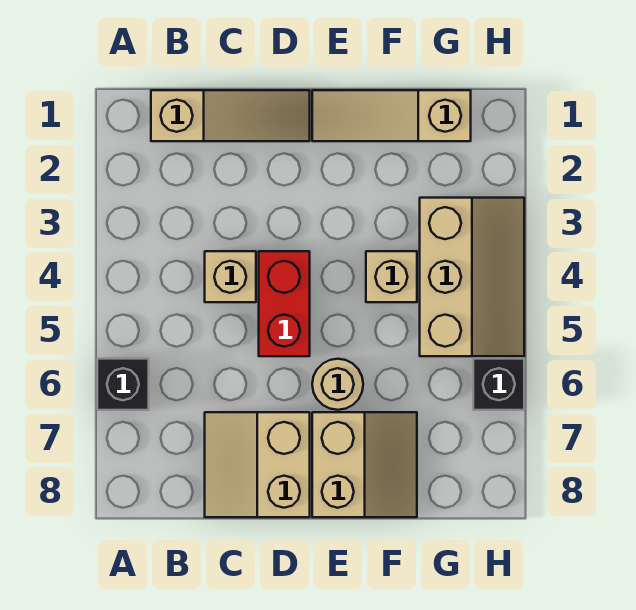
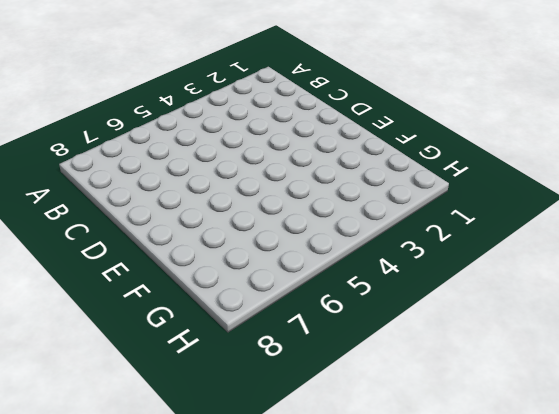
none -> black 1x1 brick [97,359,149,410]
none -> tan 1x3 slope [151,90,310,141]

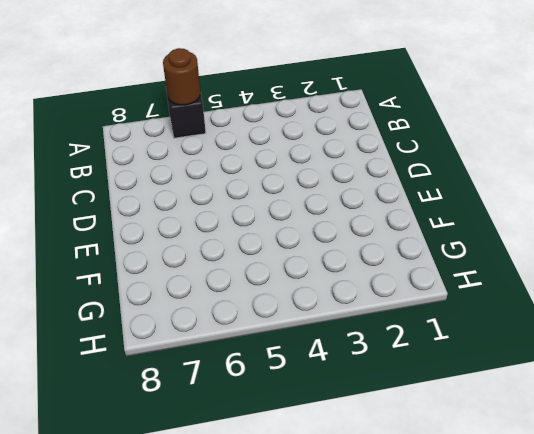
brown 1x1 round brick [163,48,200,105] -> none
none -> tan 1x3 slope [151,90,310,141]
none -> tan 1x1 brick [205,251,256,302]

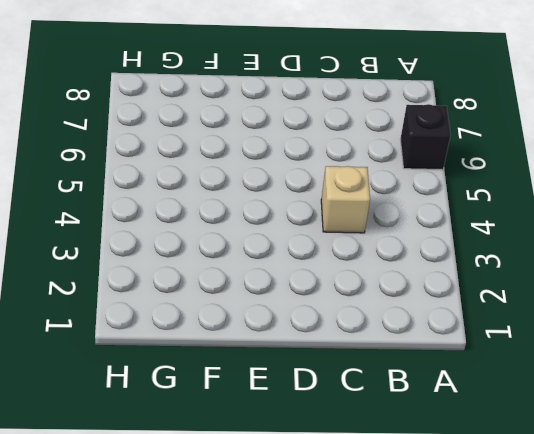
none -> tan 1x3 slope [151,90,310,141]
none -> tan 2x2 slope [205,412,310,517]

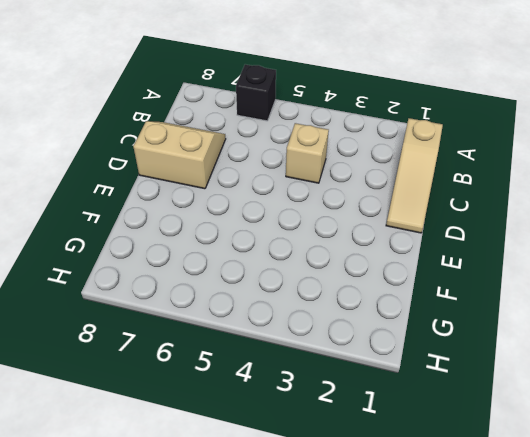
none -> red 1x2 brick [259,251,310,356]
none -> tan 1x3 slope [312,90,471,141]

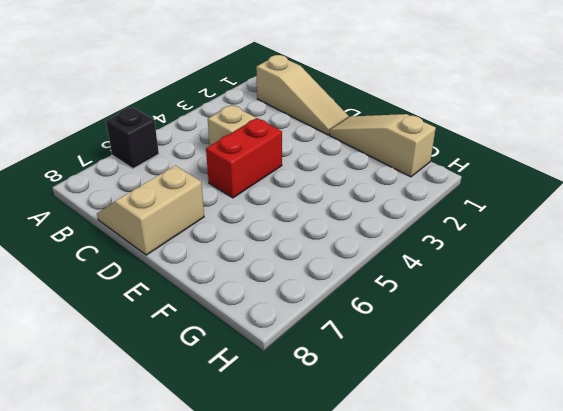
none -> tan 1x1 round brick [312,359,363,410]
none -> tan 2x2 slope [312,412,417,517]

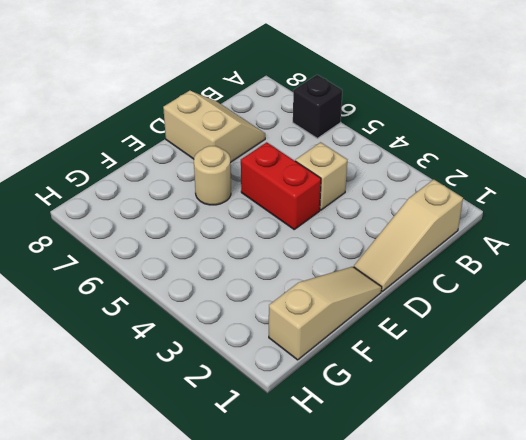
none -> tan 2x2 slope [312,412,417,517]
none -> tan 1x1 brick [366,251,417,302]

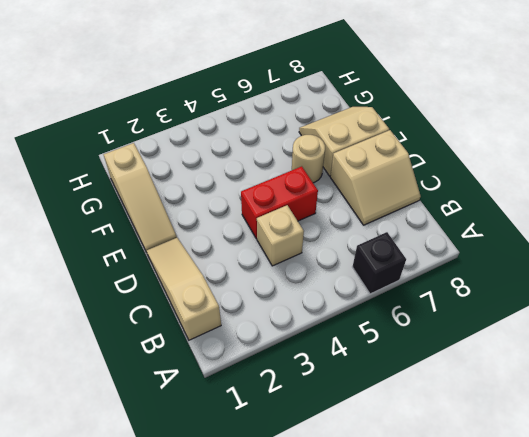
none -> tan 1x1 brick [366,251,417,302]
none -> tan 2x3 slope [420,198,524,356]

